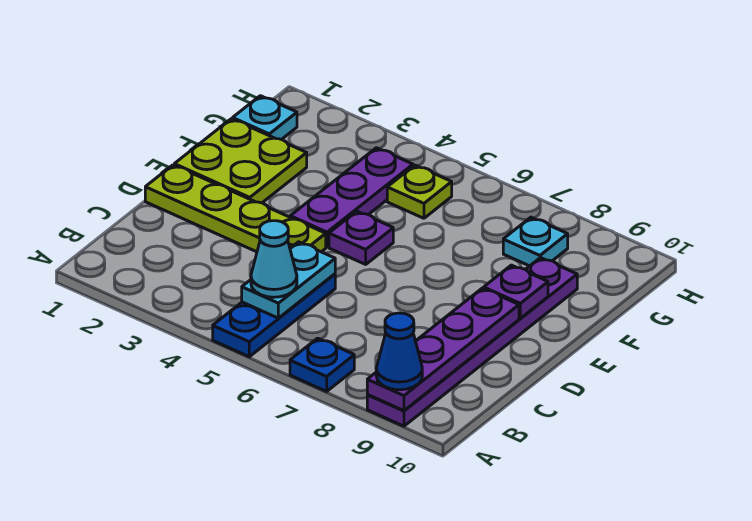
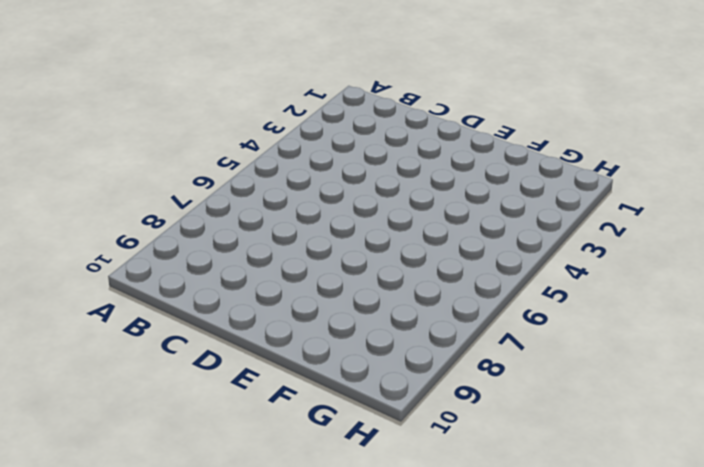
none -> blue 1x3 plate [213,274,335,357]
none -> blue 1x1 plate [290,338,354,391]
none -> purple 1x6 plate [367,258,577,426]

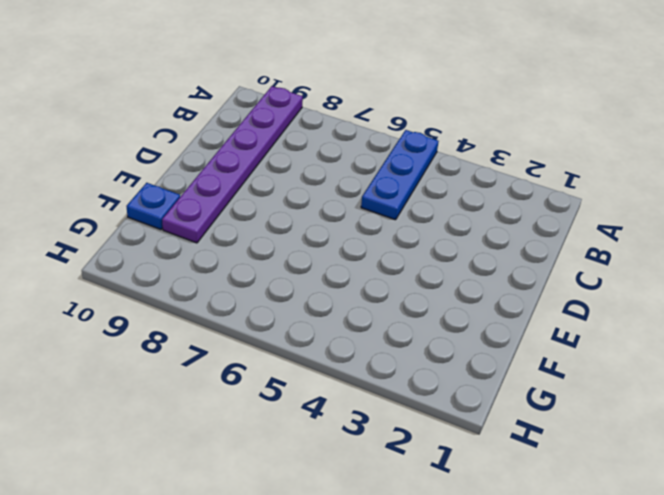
blue 1x1 plate [126,183,180,230] -> blue 1x1 plate moved to [290,338,354,391]
none -> lime 1x4 plate [145,165,326,252]
none -> lime 2x2 plate [174,119,307,203]
none -> purple 1x3 plate [290,148,413,247]

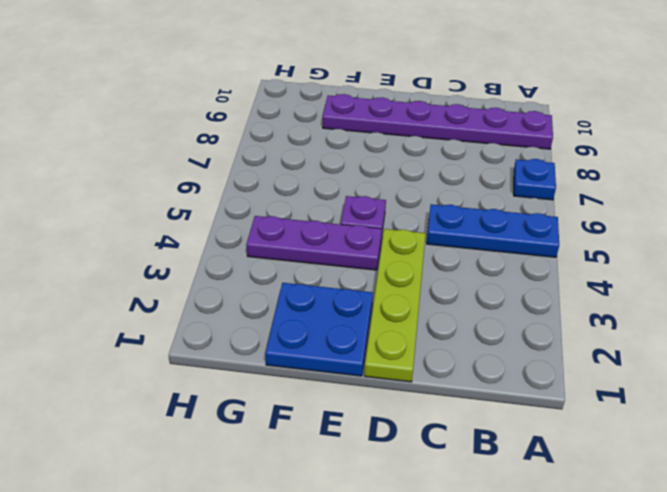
blue 2x2 plate [265,283,373,376] -> lime 2x2 plate [174,119,307,203]
none -> cyan 1x1 plate [233,96,297,140]
none -> lime 1x1 plate [387,165,452,218]
none -> cyan 1x1 plate [503,217,568,266]

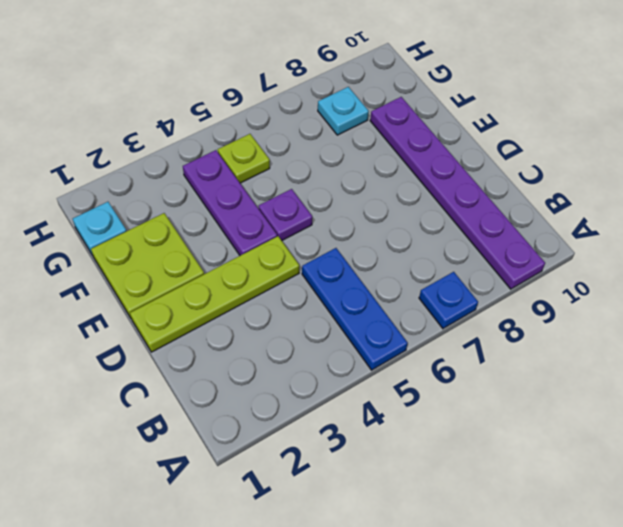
none -> purple 1x4 plate [367,288,519,411]
none -> cyan 1x2 plate [242,242,335,318]
none -> purple 1x1 plate [484,265,548,318]

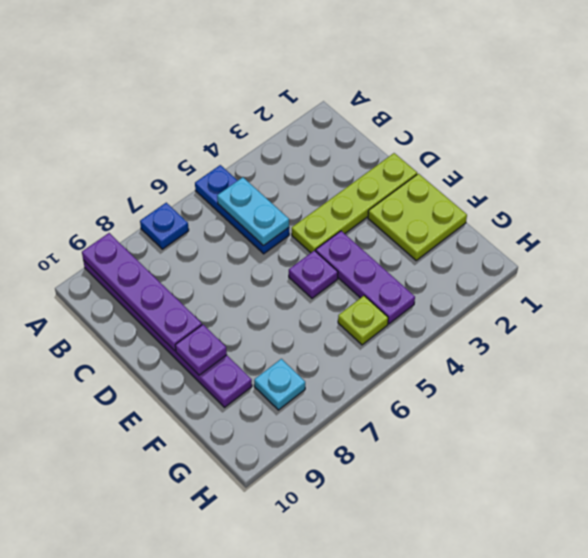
none -> cyan 1x1 plate [233,96,297,140]
none -> blue 1x1 cone [376,313,422,390]
none -> cyan 1x1 cone [251,221,297,297]

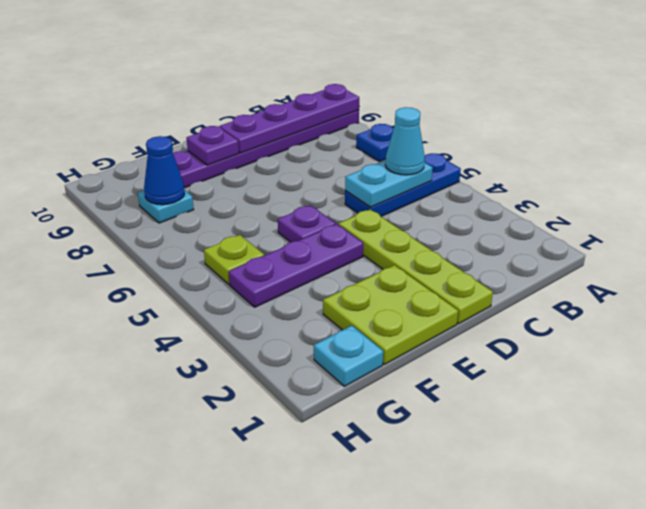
blue 1x1 cone [144,136,185,205] -> blue 1x1 cone moved to [376,313,422,390]

